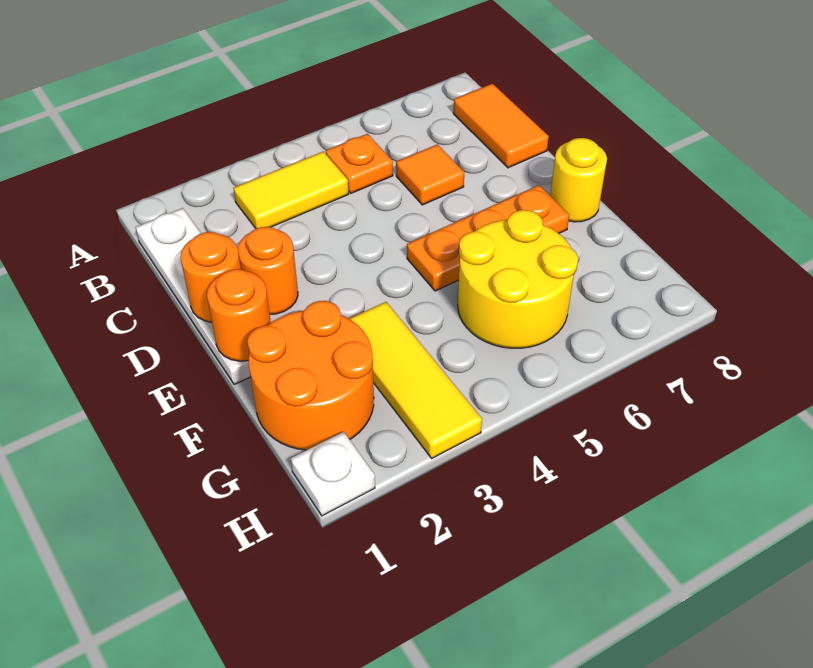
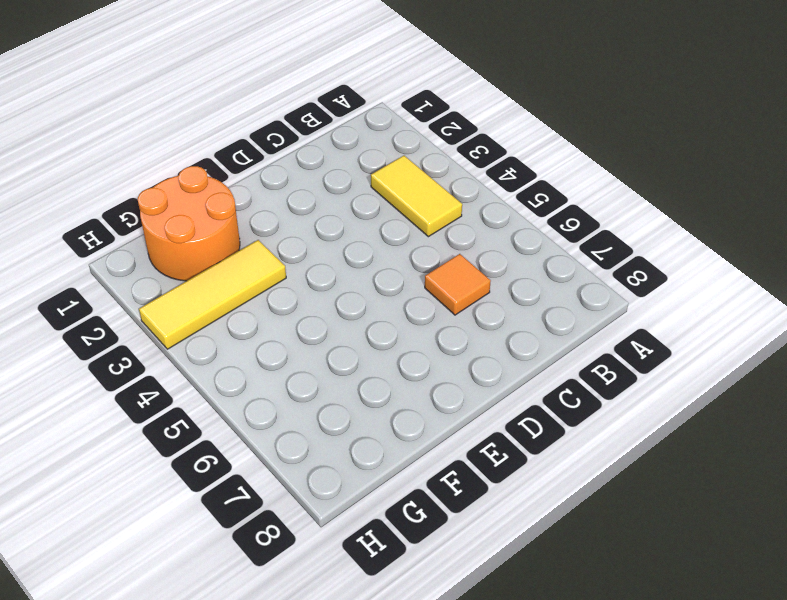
none -> white 1x4 plate [136,208,251,384]
none -> orange 1x1 plate [326,134,393,193]
none -> orange 1x2 tile [453,84,549,168]

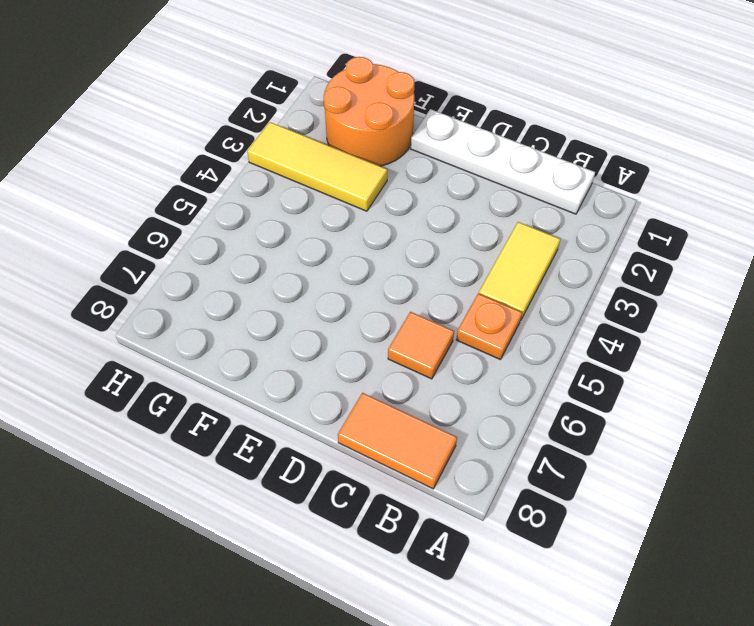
none -> orange 1x1 round brick [238,227,298,314]
none -> orange 1x3 plate [407,185,569,291]
none -> yellow 1x1 round brick [550,138,607,222]

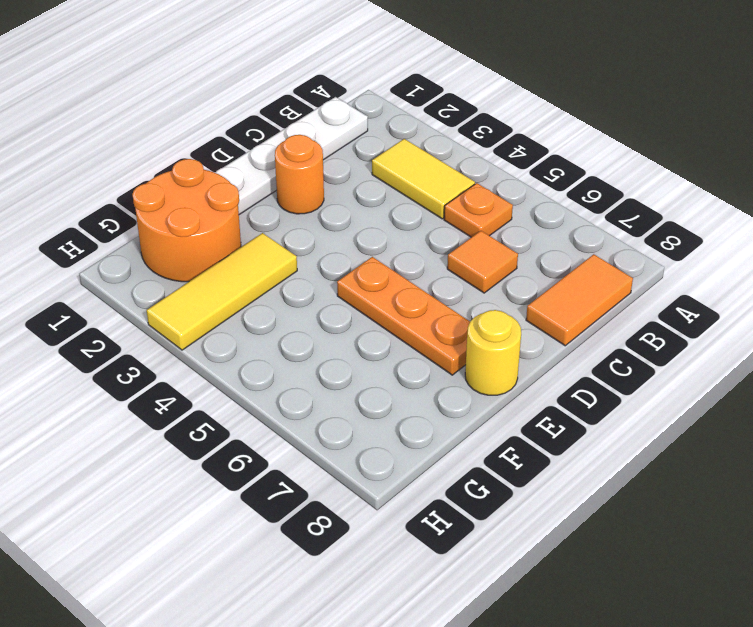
none -> yellow 2x2 round brick [458,210,578,348]
none -> white 1x1 plate [291,432,375,516]
none -> orange 1x1 round brick [181,232,241,322]

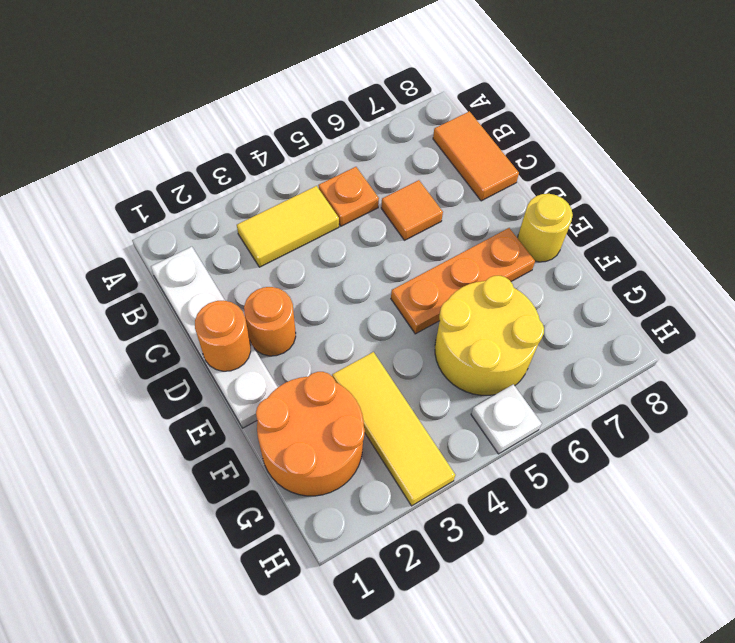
white 1x1 plate [471,384,542,454] -> white 1x1 plate moved to [291,432,375,516]
none -> orange 1x1 round brick [207,269,271,361]

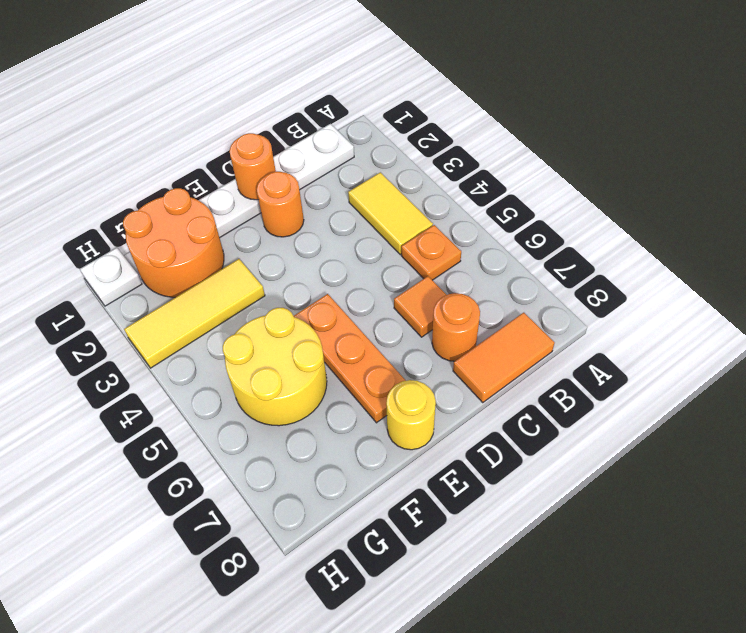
orange 1x1 round brick [432,293,480,361] -> orange 1x1 round brick moved to [207,269,271,361]

